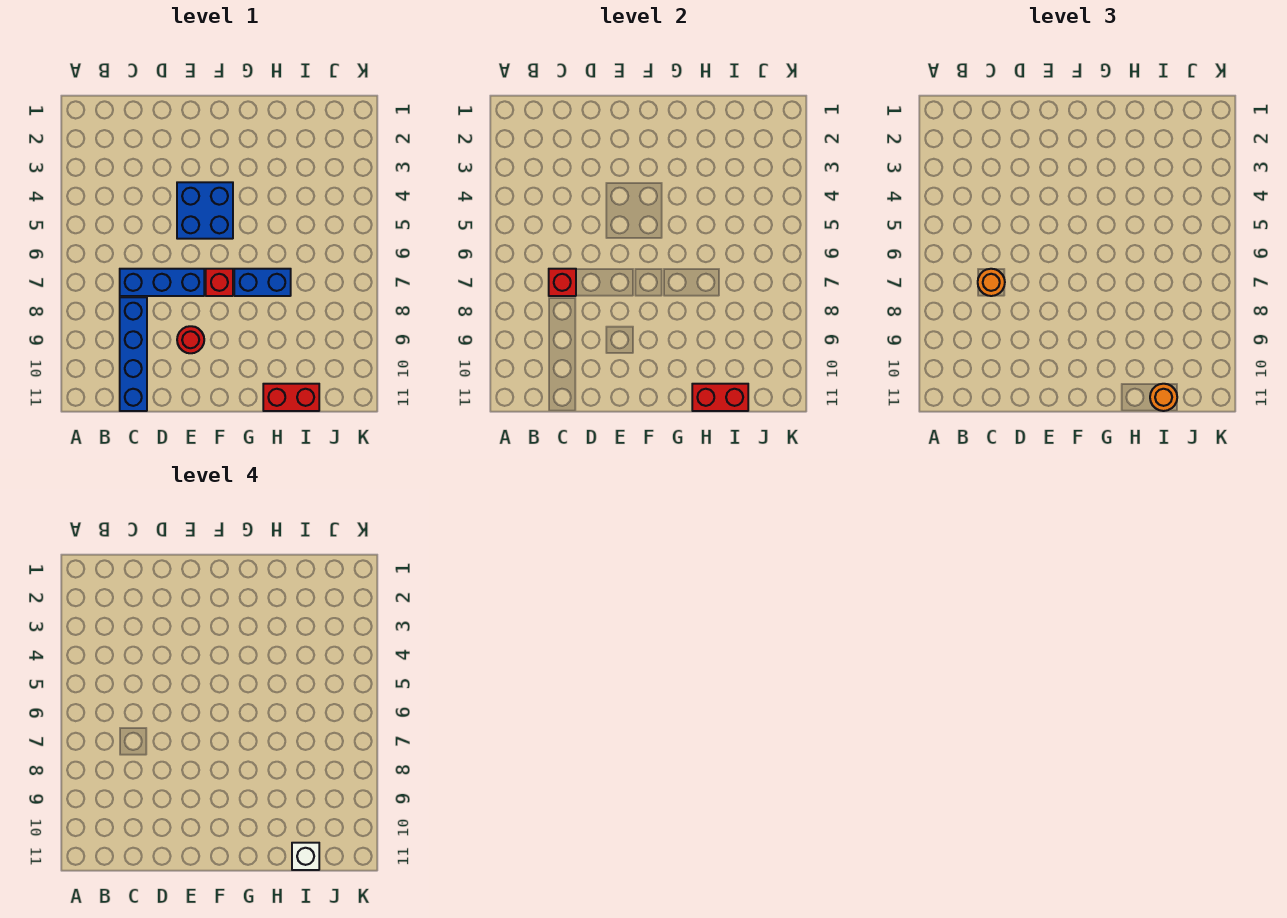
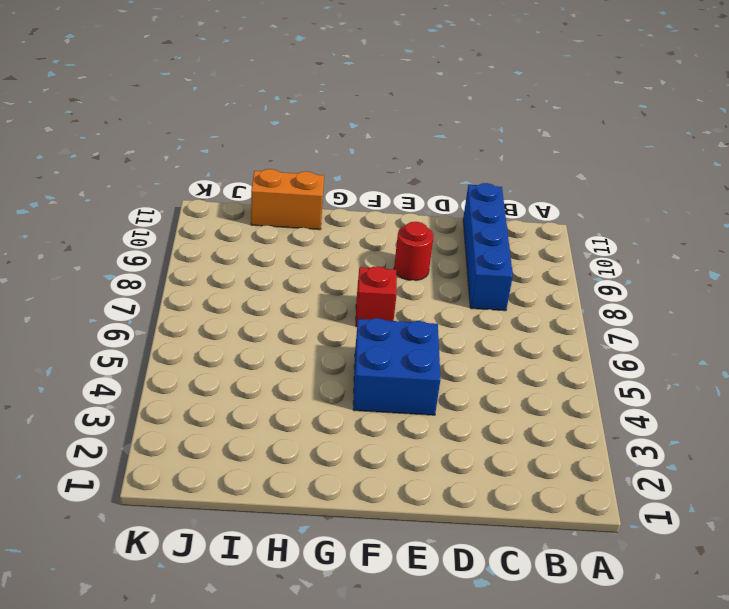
orange 1x2 brick [251,169,324,230] -> red 1x2 brick [263,384,319,411]
none -> blue 1x3 brick [120,269,204,296]
none -> blue 1x2 brick [234,269,291,296]
none -> red 1x1 brick [549,269,576,296]

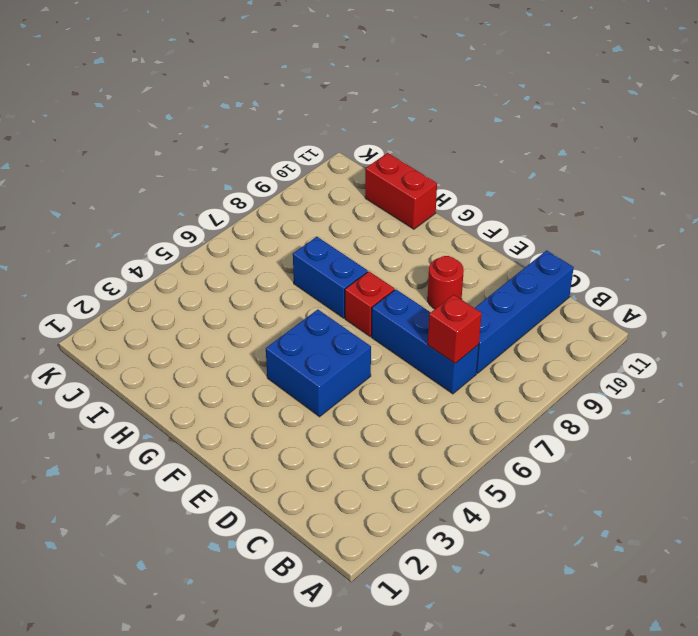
none -> red 1x2 brick [692,384,748,411]
none -> orange 1x1 round brick [978,269,1005,296]
none -> orange 1x1 round brick [1150,384,1177,411]

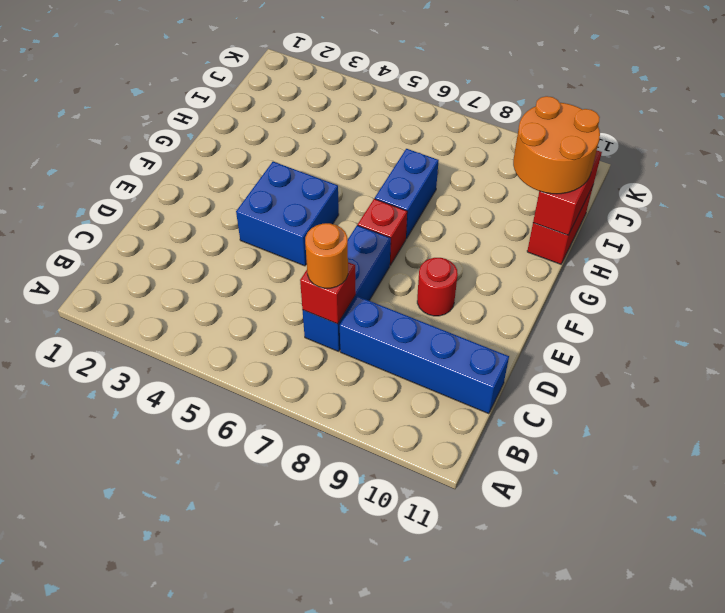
orange 2x2 round brick [513,96,600,194] -> orange 1x1 round brick [1150,384,1177,411]
none -> white 1x1 brick [292,843,319,870]

